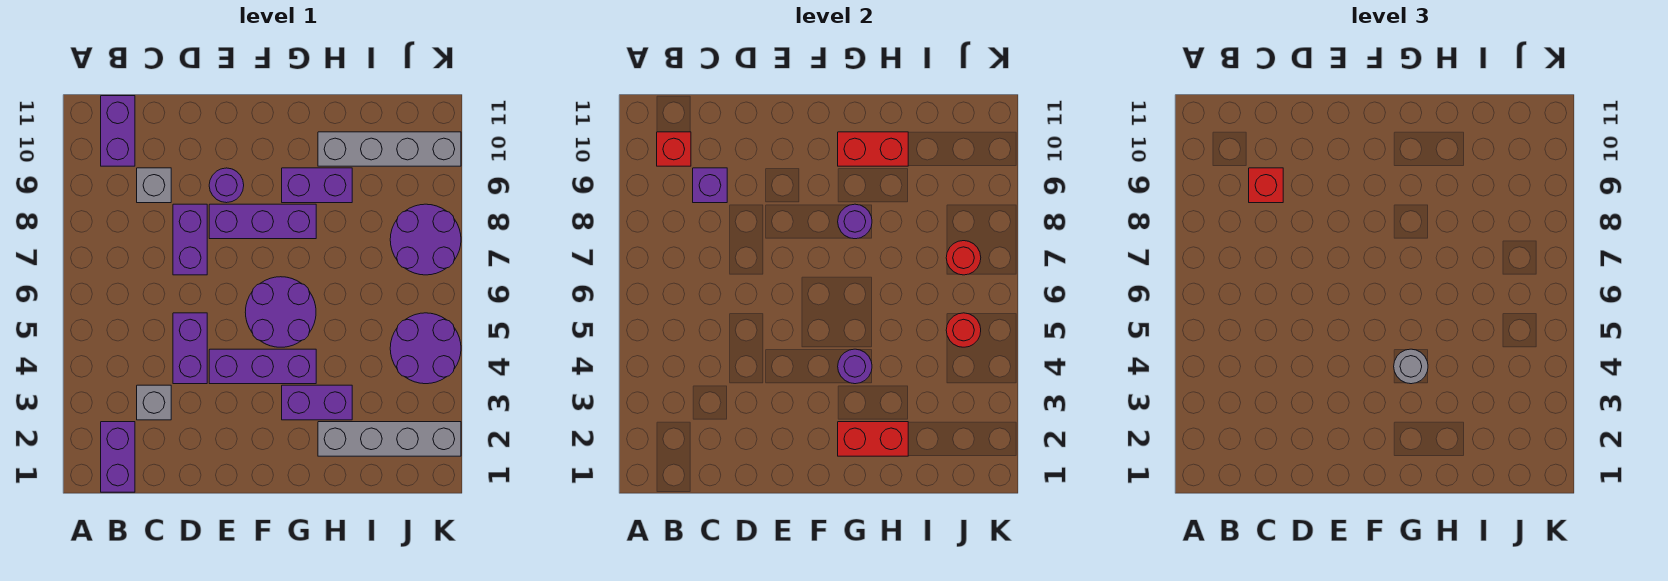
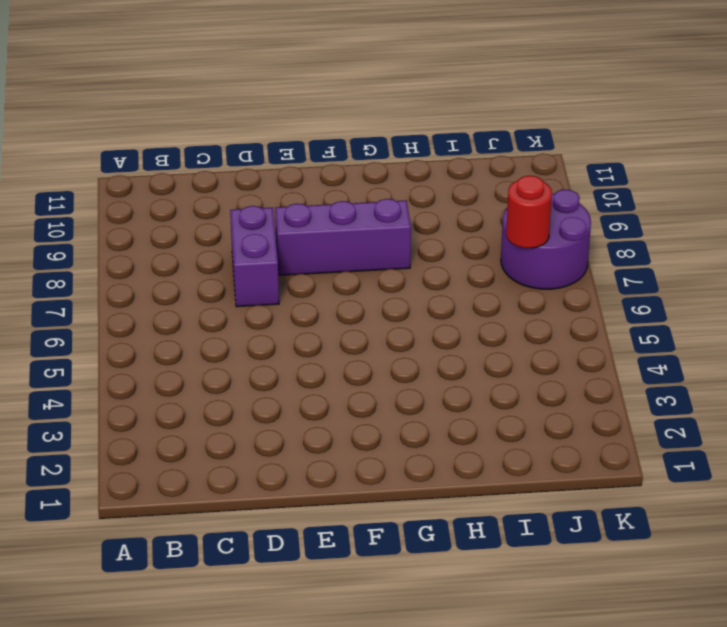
none -> purple 1x2 brick [101,422,135,492]
none -> purple 1x2 brick [101,96,135,166]
none -> grey 1x1 brick [137,385,171,420]

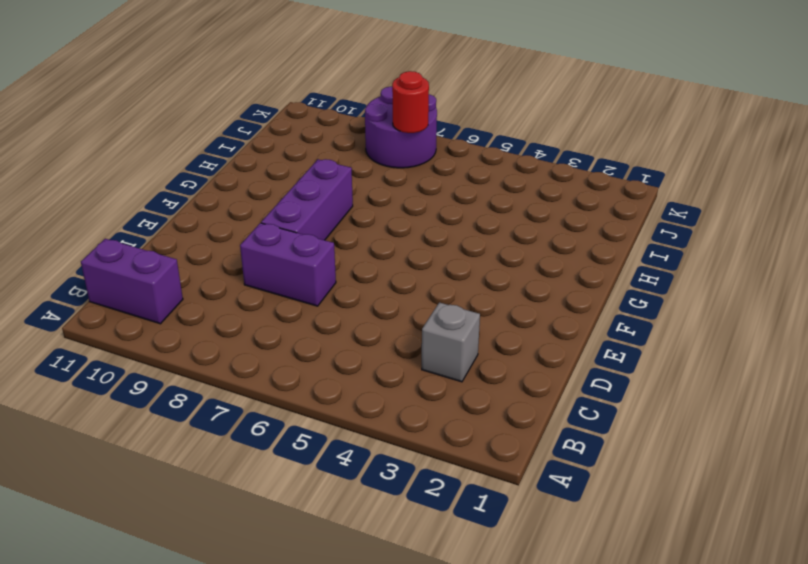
none -> purple 1x2 brick [101,422,135,492]
none -> grey 1x1 brick [137,168,171,203]
none -> purple 1x2 brick [173,313,207,384]

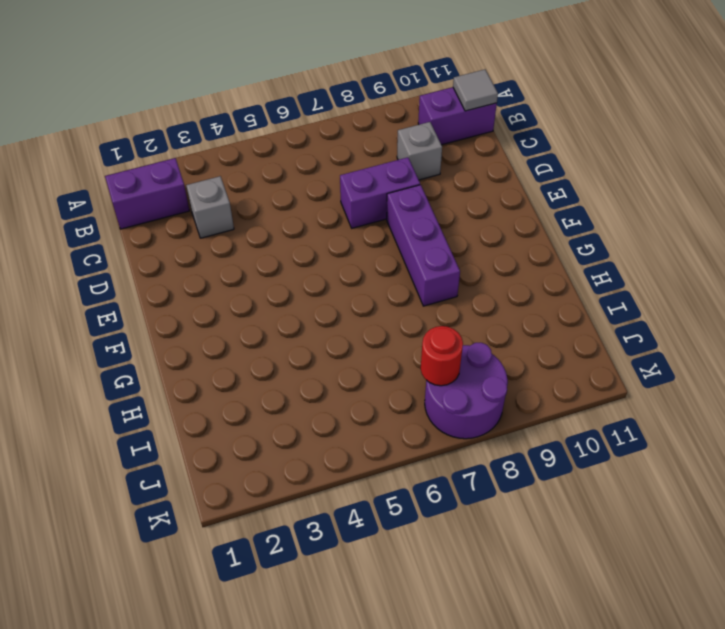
grey 1x1 tile [453,70,498,111] -> none
none -> purple 1x2 brick [173,313,207,384]
none -> purple 1x3 brick [209,349,316,384]
none -> purple 1x1 round brick [209,168,244,203]

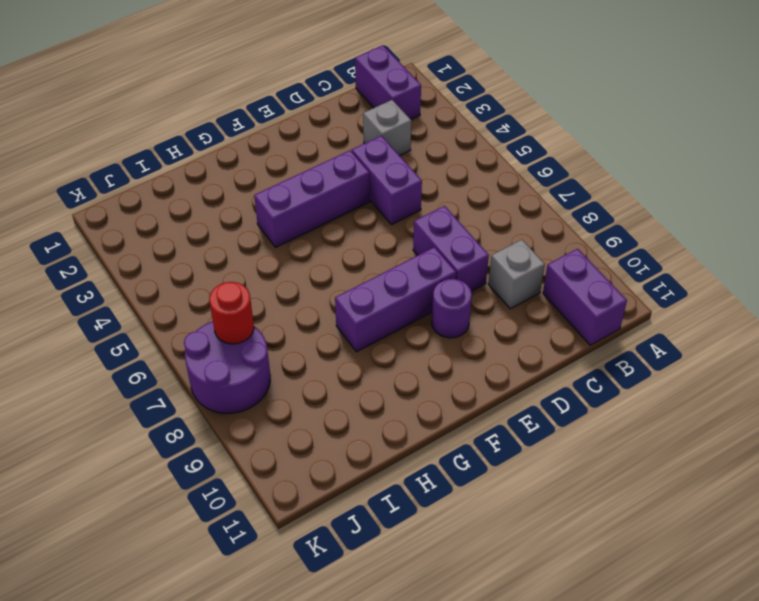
none -> purple 2x2 round brick [245,277,316,347]
none -> purple 1x2 brick [282,385,352,420]
none -> purple 1x2 brick [282,168,352,203]

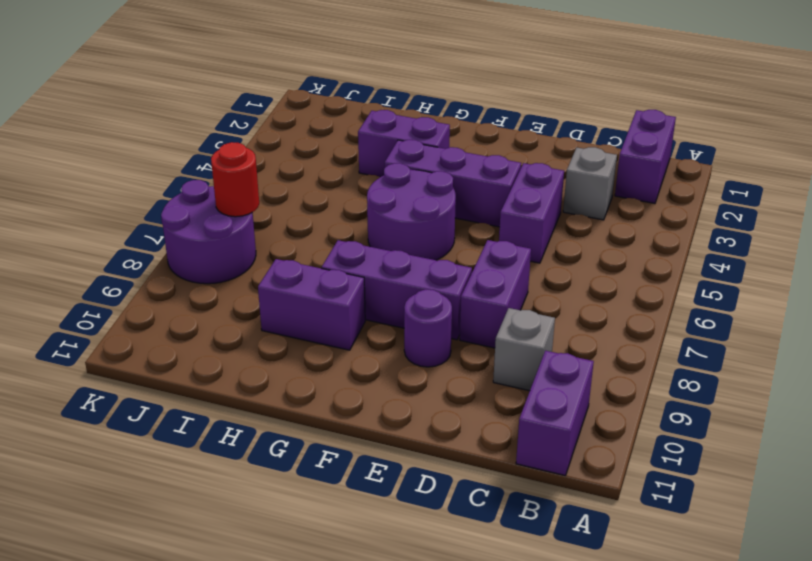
none -> grey 1x4 brick [318,422,461,456]
none -> grey 1x4 brick [318,132,461,166]
none -> purple 2x2 round brick [390,313,461,384]

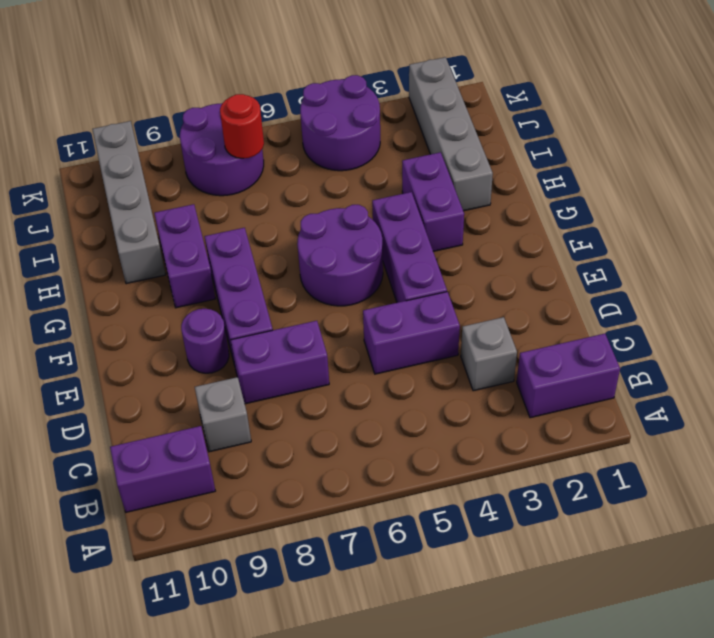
none -> red 1x1 brick [657,132,691,166]
none -> purple 1x1 brick [693,168,727,203]
none -> red 1x2 brick [838,422,908,456]

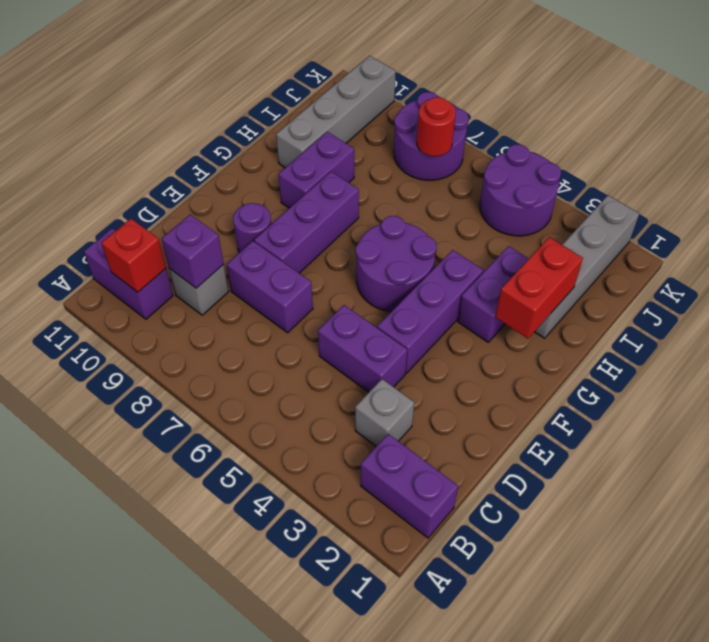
none -> purple 1x1 round brick [838,349,872,384]
none -> purple 1x1 round brick [838,204,872,239]
none -> red 1x2 brick [838,132,908,166]

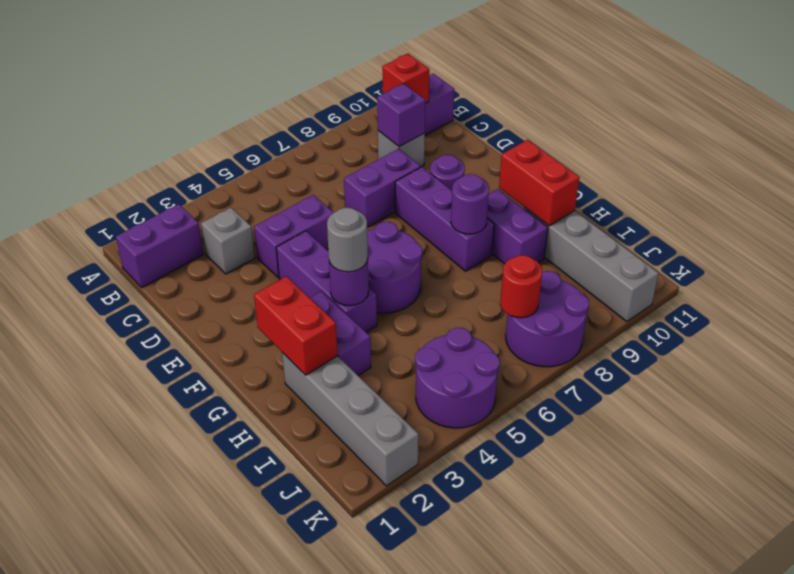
none -> red 1x1 round brick [946,313,981,347]
none -> red 1x1 brick [1249,168,1283,203]

